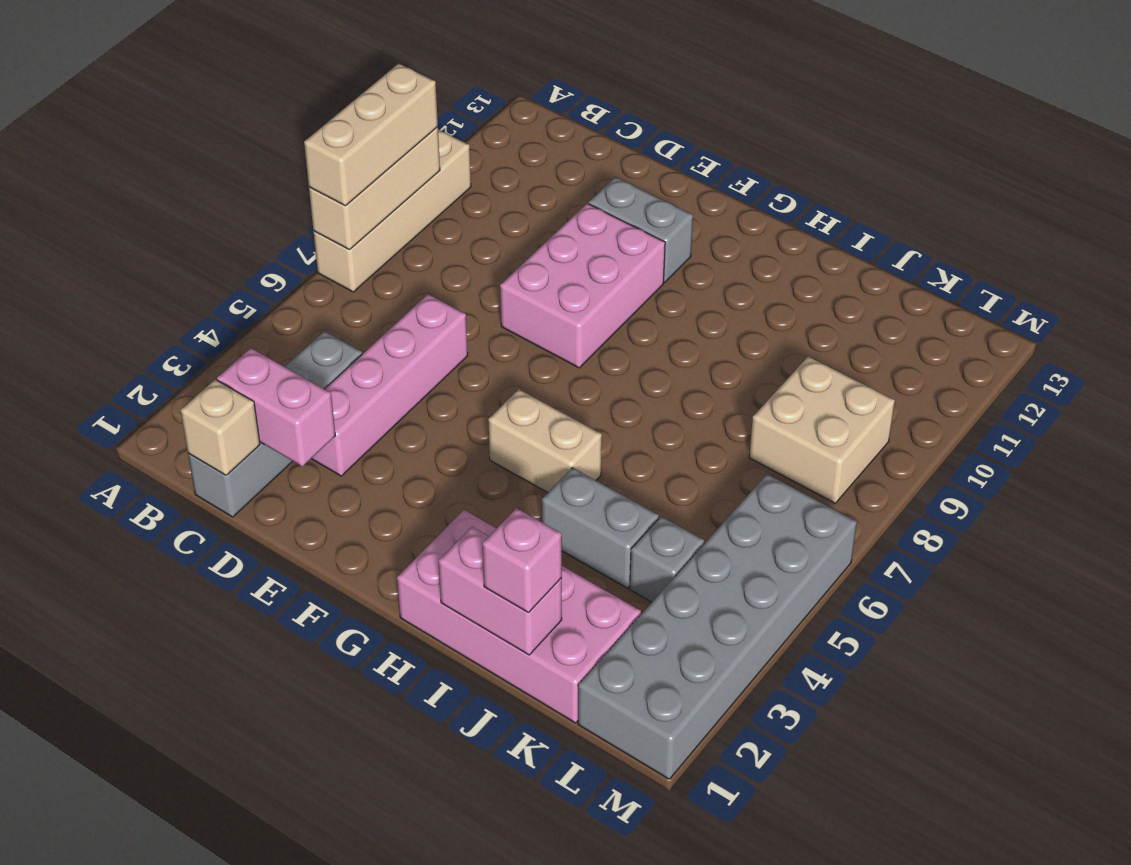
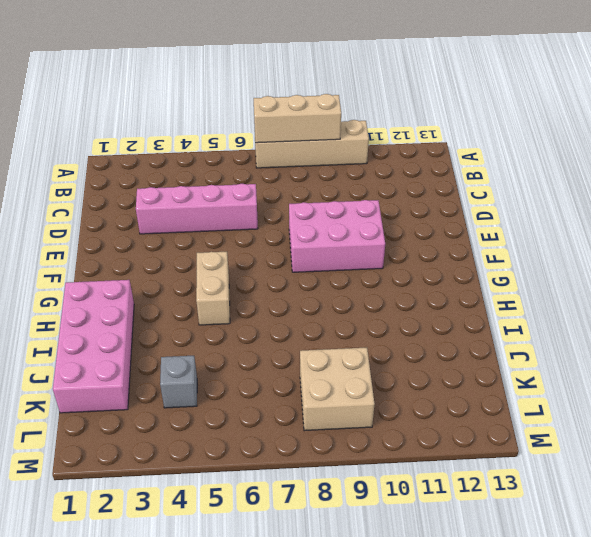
none -> grey 1x4 brick [188,331,362,517]
none -> grey 1x2 brick [588,177,693,283]
none -> grey 1x2 brick [542,468,659,588]

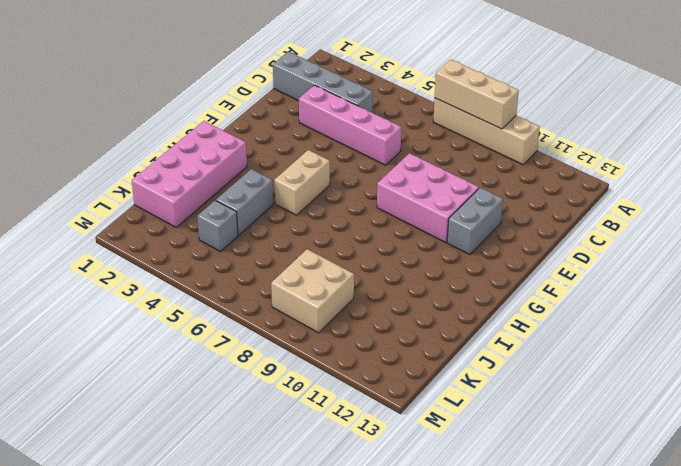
none -> grey 2x6 brick [578,474,857,779]
none -> tan 1x1 brick [181,379,260,475]
none -> pink 1x2 brick [217,348,335,467]

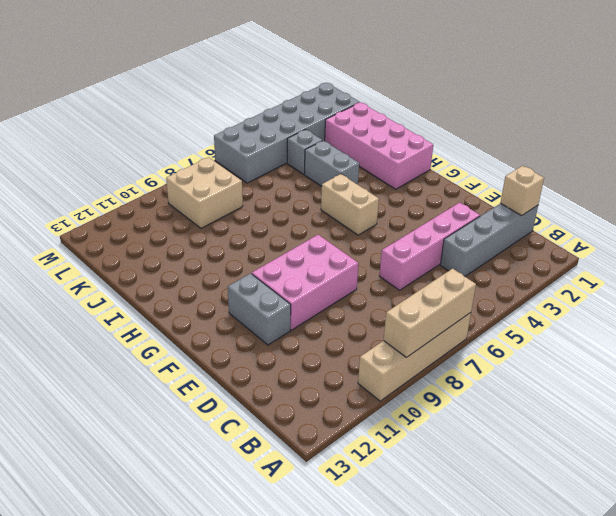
none -> pink 1x2 brick [217,348,335,467]
none -> pink 1x2 brick [438,527,562,655]
none -> tan 1x3 brick [304,64,438,206]

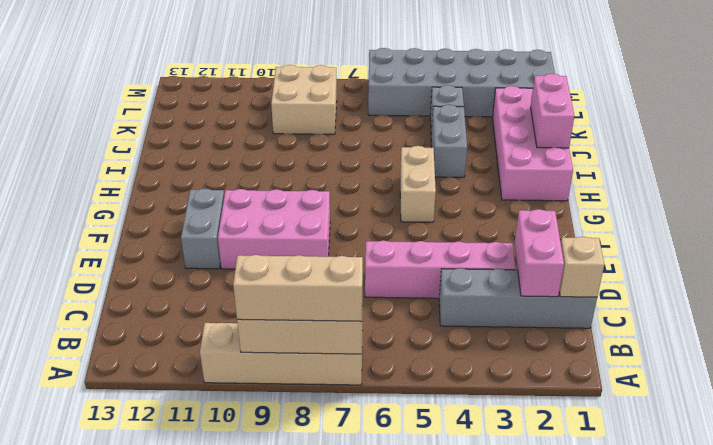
none -> pink 1x1 brick [482,508,562,613]

